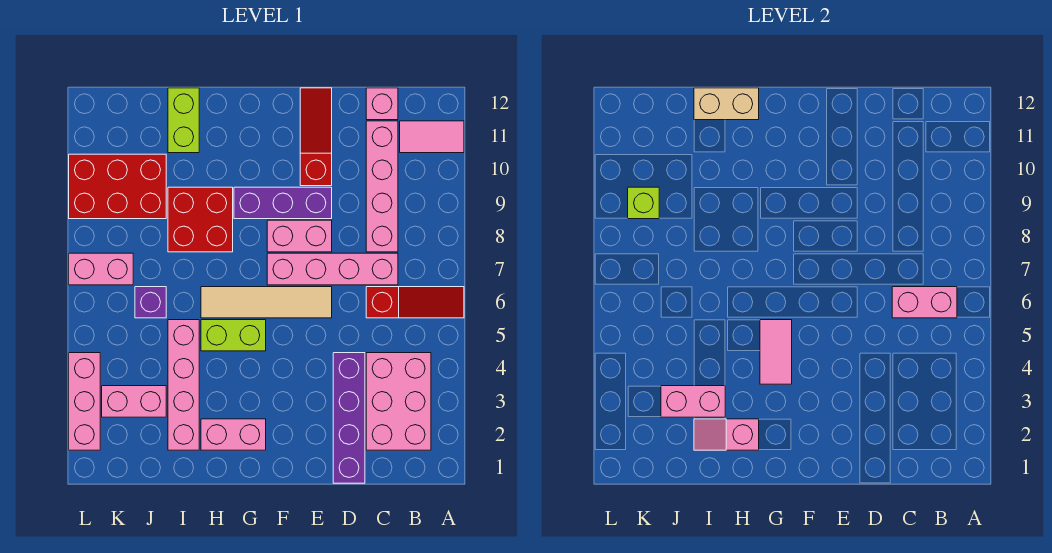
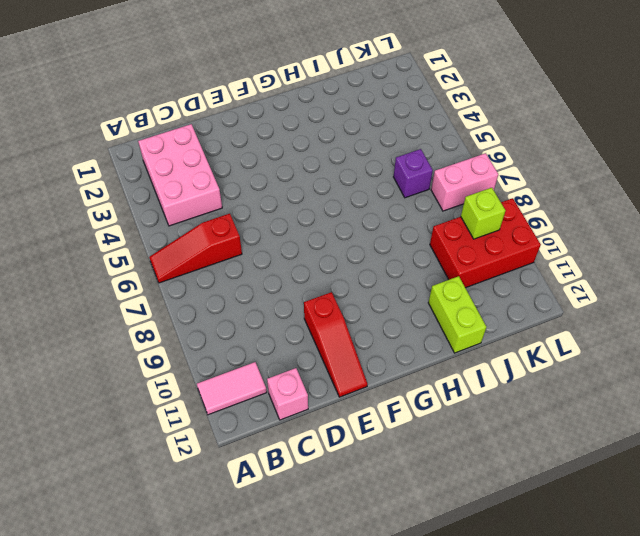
none -> pink 1x4 brick [267,253,398,285]
none -> pink 1x4 brick [366,121,398,252]
none -> purple 1x4 brick [333,353,365,483]

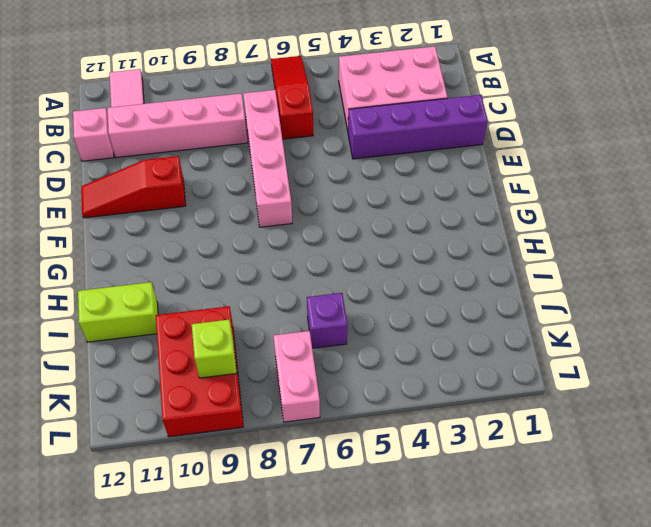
none -> tan 1x4 tile [201,287,332,318]
none -> pink 1x2 brick [267,220,332,252]
none -> purple 1x3 brick [234,187,332,219]

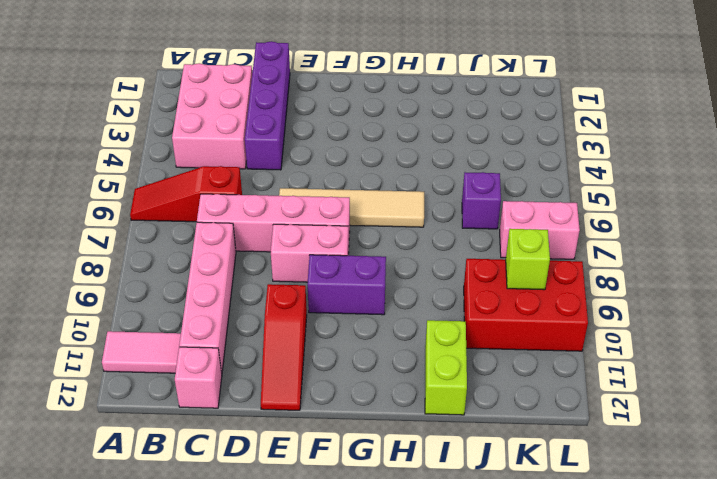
purple 1x2 brick [307,255,386,315] -> purple 1x3 brick [234,187,332,219]
none -> pink 1x2 brick [201,419,266,450]
none -> lime 1x2 brick [201,320,266,351]
none -> red 2x2 brick [168,187,233,252]

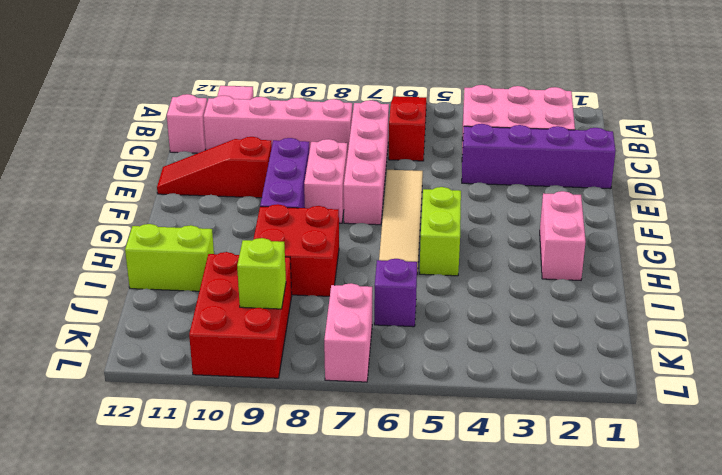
none -> pink 1x4 brick [168,320,199,450]
none -> pink 1x2 brick [102,386,166,417]
none -> pink 1x3 brick [69,353,100,450]

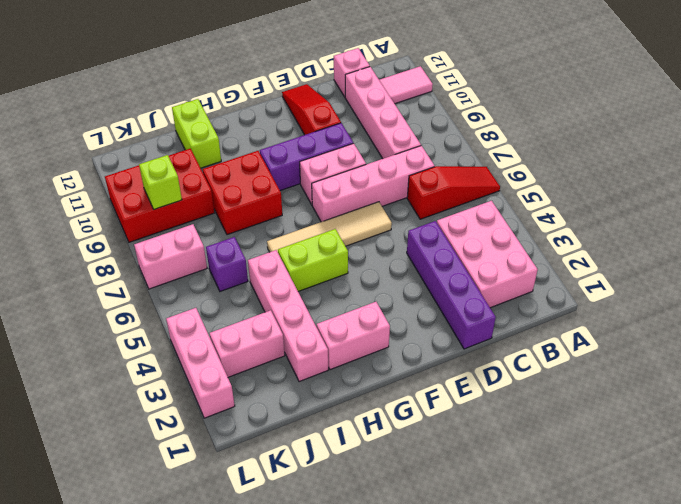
none -> pink 1x2 brick [892,287,957,318]
none -> pink 1x2 tile [760,320,792,384]
none -> pink 1x2 slope [694,419,759,450]

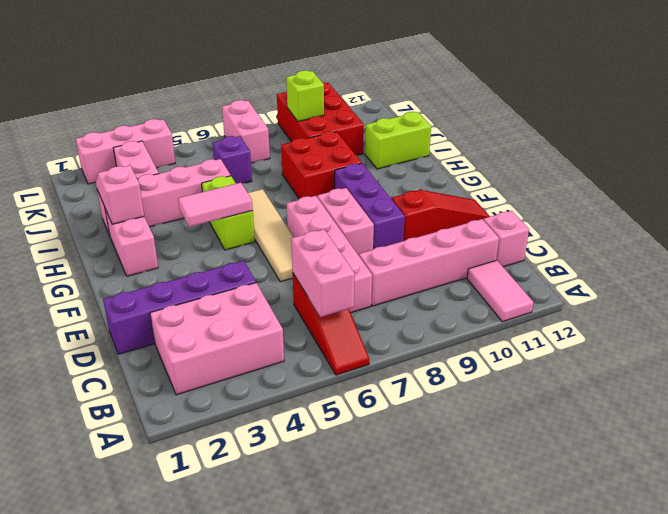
none -> tan 1x2 brick [694,88,759,120]
none -> pink 1x2 brick [661,386,725,417]

